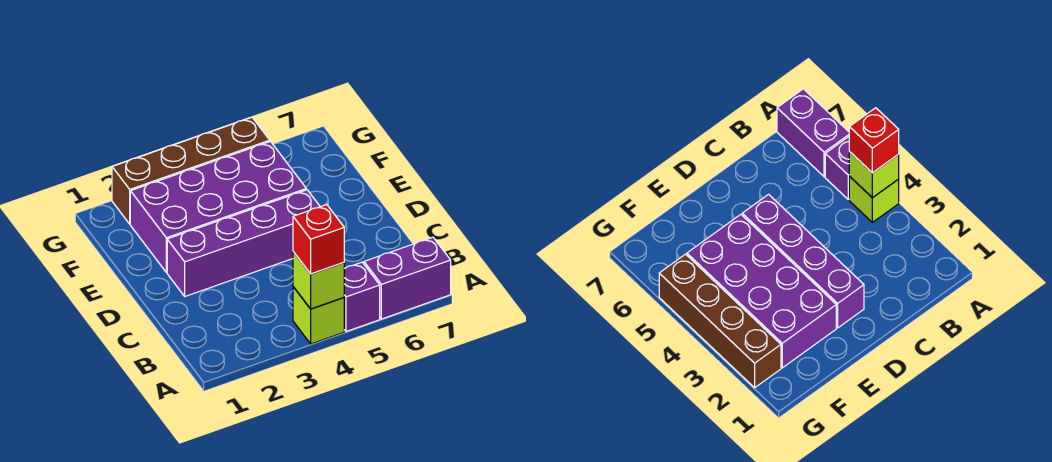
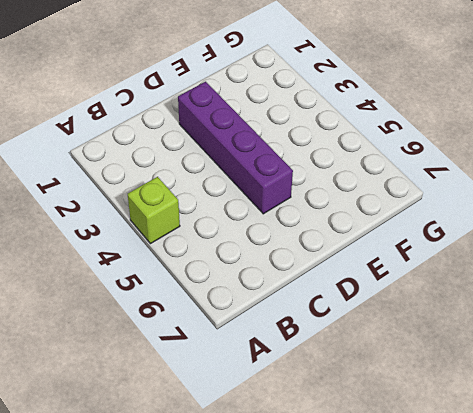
none -> purple 1x1 brick [344,262,380,332]
none -> purple 1x2 brick [364,237,451,319]

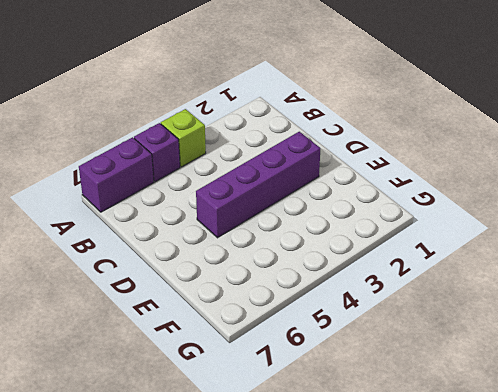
none -> purple 2x4 brick [130,142,306,272]
none -> brown 1x4 brick [112,117,270,224]

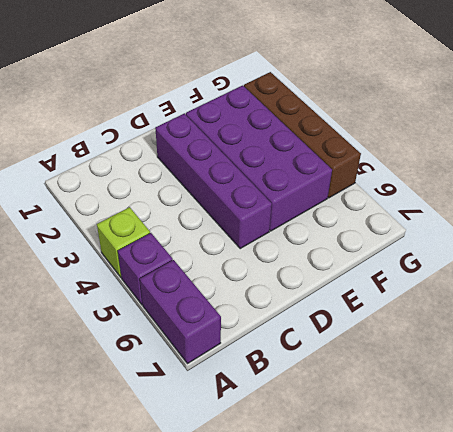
none -> lime 1x1 brick [293,252,344,309]
none -> red 1x1 brick [293,205,344,274]

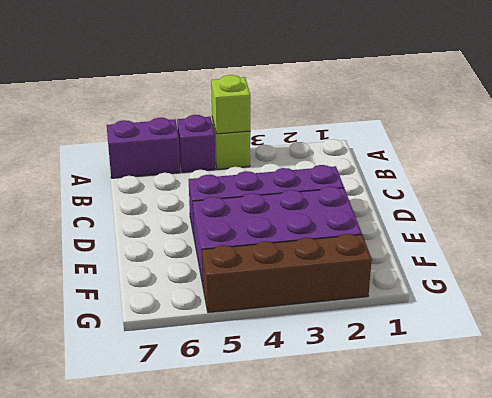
none -> red 1x1 brick [293,205,344,274]

